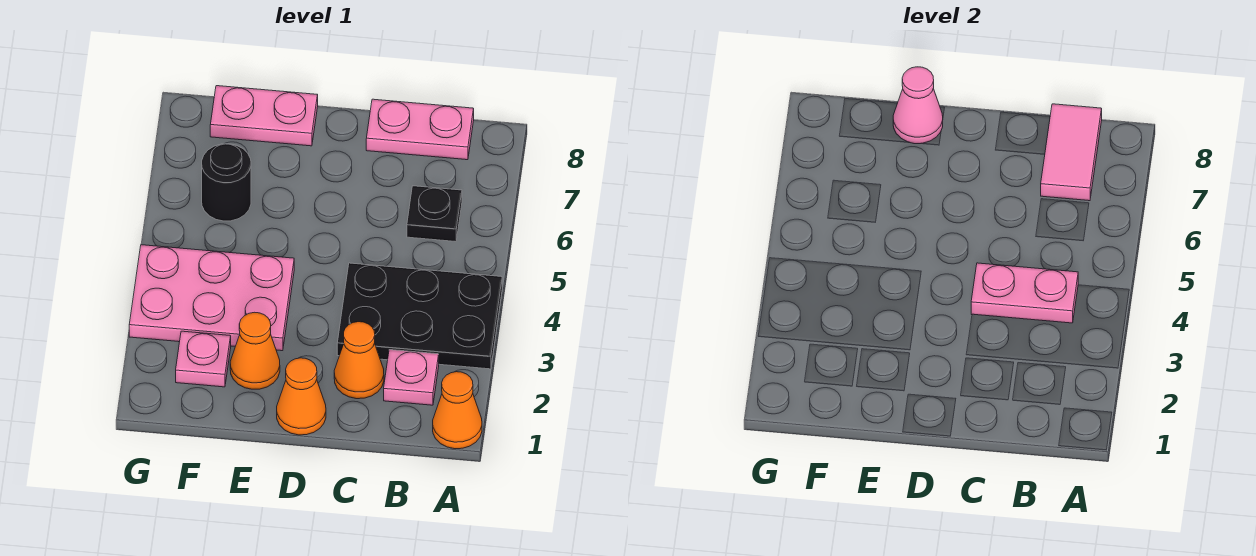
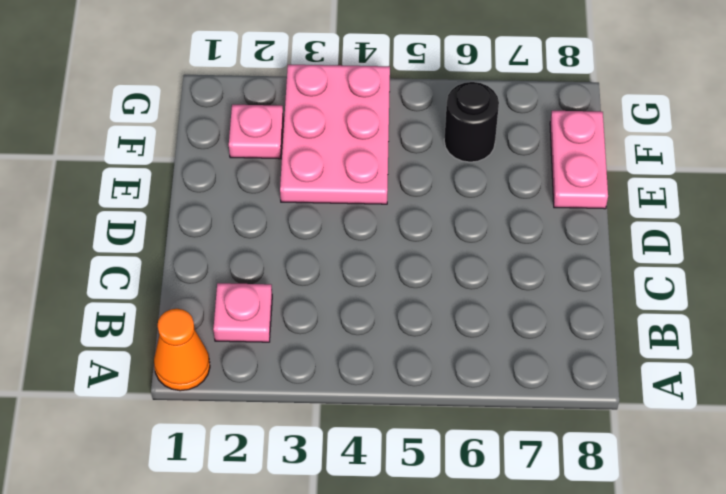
none -> black 2x3 plate [337,263,502,369]
none -> black 1x1 plate [407,186,462,242]
none -> pink 1x2 plate [366,99,474,160]

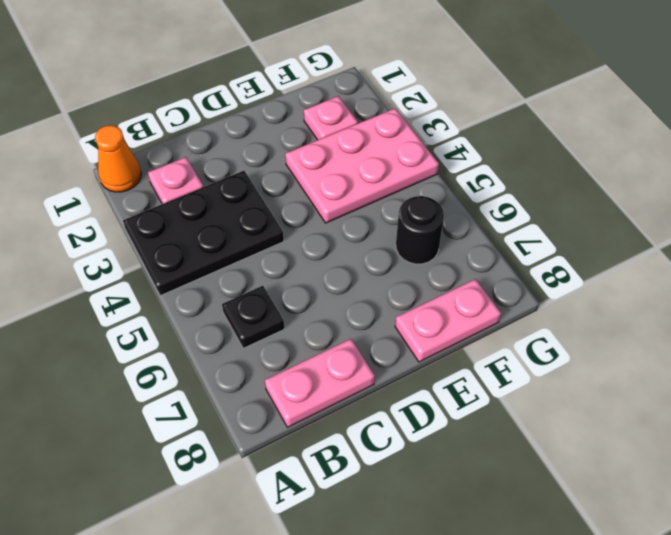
none -> orange 1x1 cone [334,322,384,399]
none -> orange 1x1 cone [277,358,326,435]
none -> orange 1x1 cone [230,312,280,389]

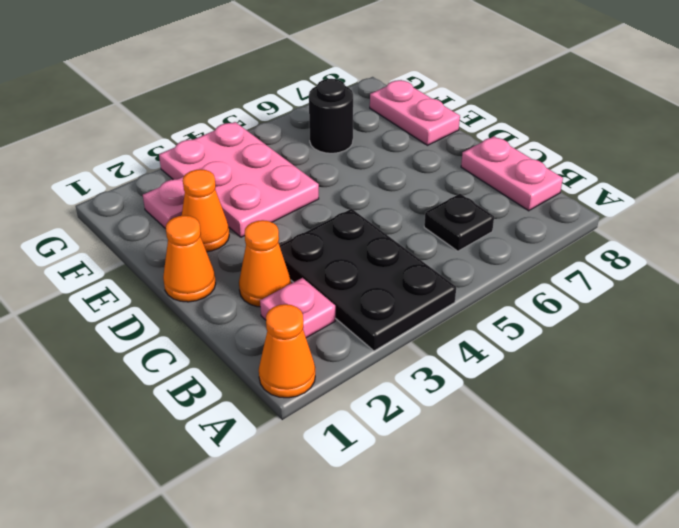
none -> pink 1x2 plate [971,263,1078,323]
none -> pink 1x2 tile [1041,104,1102,201]
none -> pink 1x1 cone [893,67,943,144]

